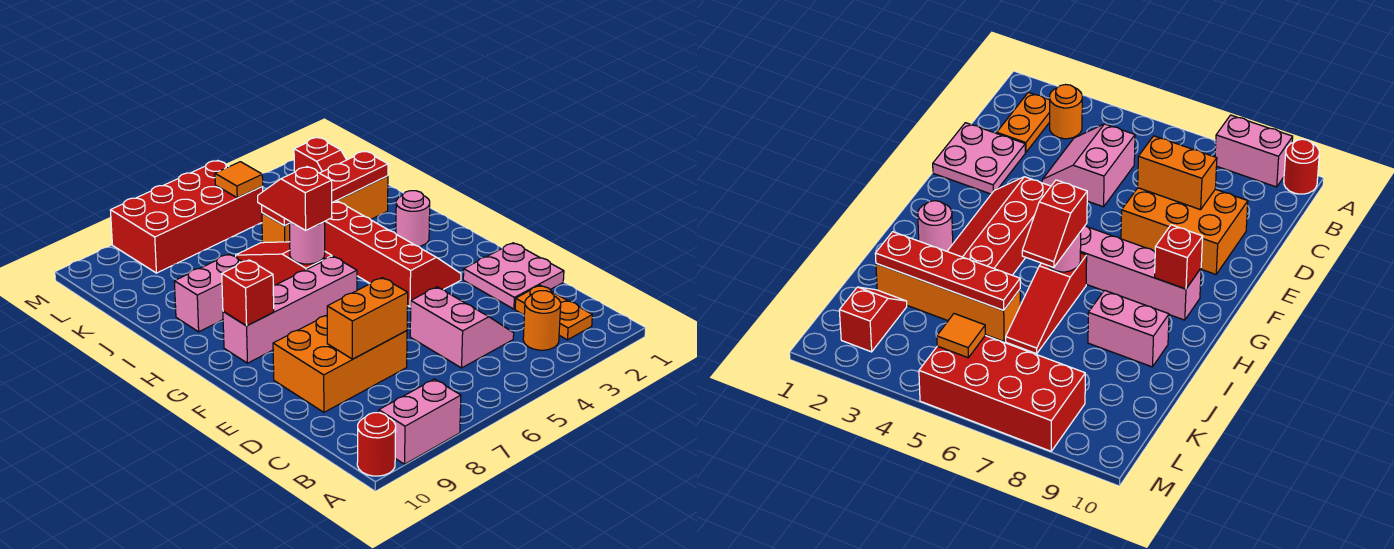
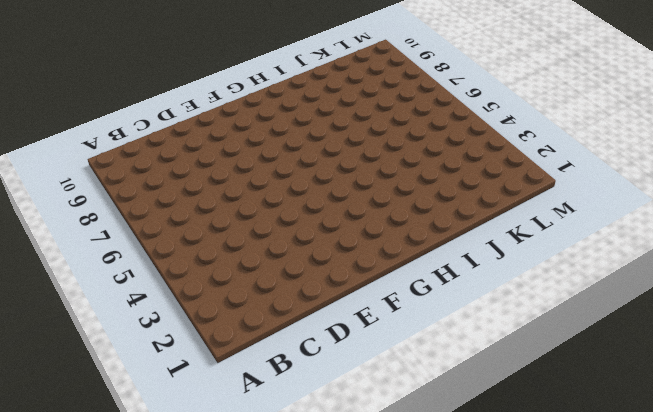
none -> pink 1x2 brick [379,379,461,464]
none -> red 1x1 round brick [357,413,396,476]
none -> orange 1x2 plate [515,285,592,340]

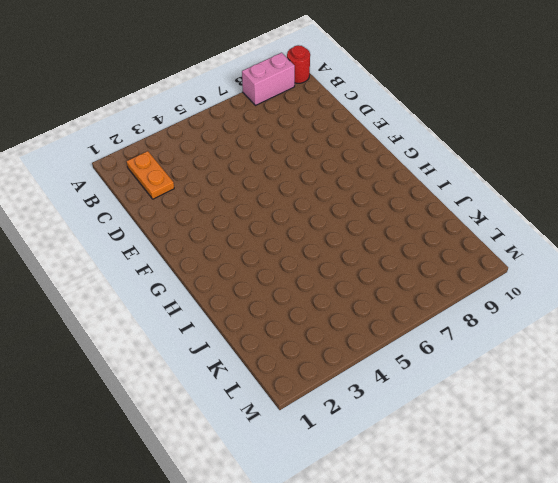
none -> orange 1x1 round brick [523,291,561,350]
none -> pink 2x2 slope [410,287,514,368]
none -> pink 2x2 plate [463,243,564,309]

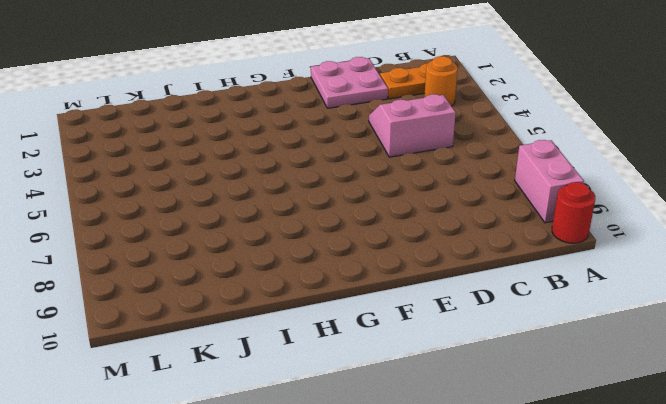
none -> orange 2x3 brick [273,315,407,412]
none -> red 2x4 slope [324,201,461,307]
none -> pink 1x4 brick [223,256,357,363]

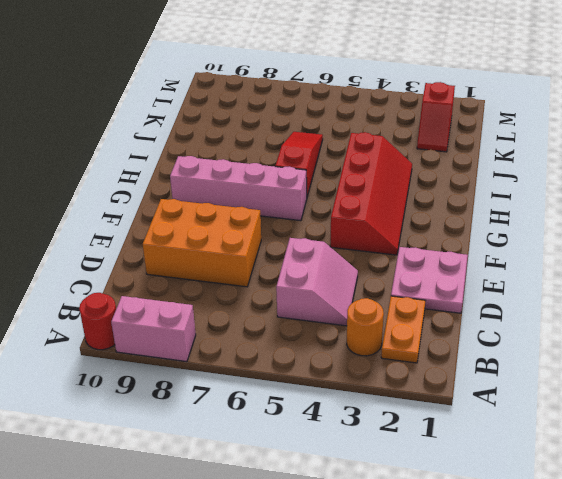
none -> pink 1x1 round brick [396,191,430,246]
none -> pink 1x2 brick [174,254,242,332]
none -> orange 1x4 brick [262,176,388,243]

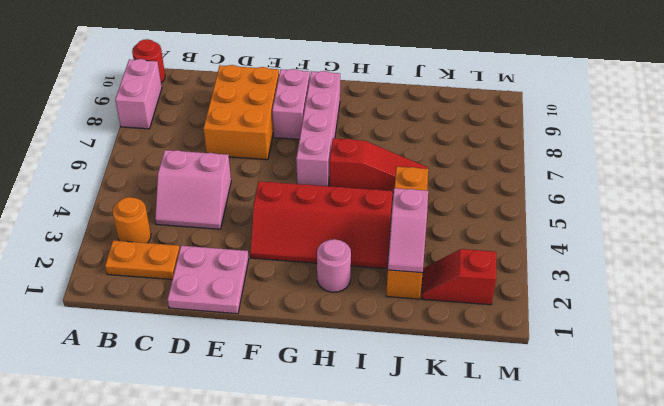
pink 1x2 brick [272,69,310,139] -> pink 1x2 brick moved to [174,254,242,332]
pink 1x2 slope [388,188,428,273] -> red 1x4 plate [262,152,388,226]
none -> red 2x4 brick [110,161,263,273]
none -> orange 1x2 brick [327,278,408,359]
none -> red 1x1 brick [222,260,274,326]

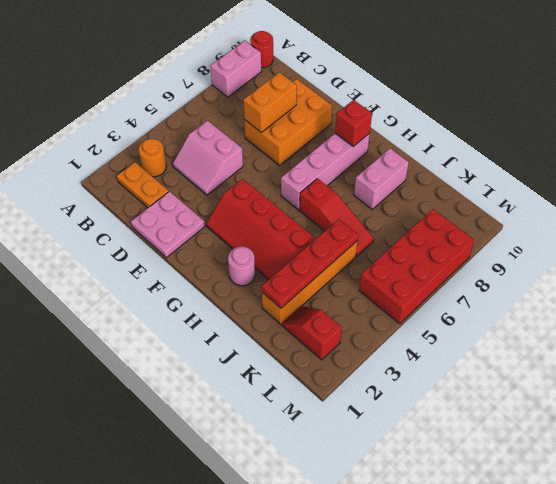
none -> pink 1x1 round brick [289,221,325,264]
none -> orange 1x1 tile [215,162,263,198]
none -> red 1x2 slope [258,167,332,230]

